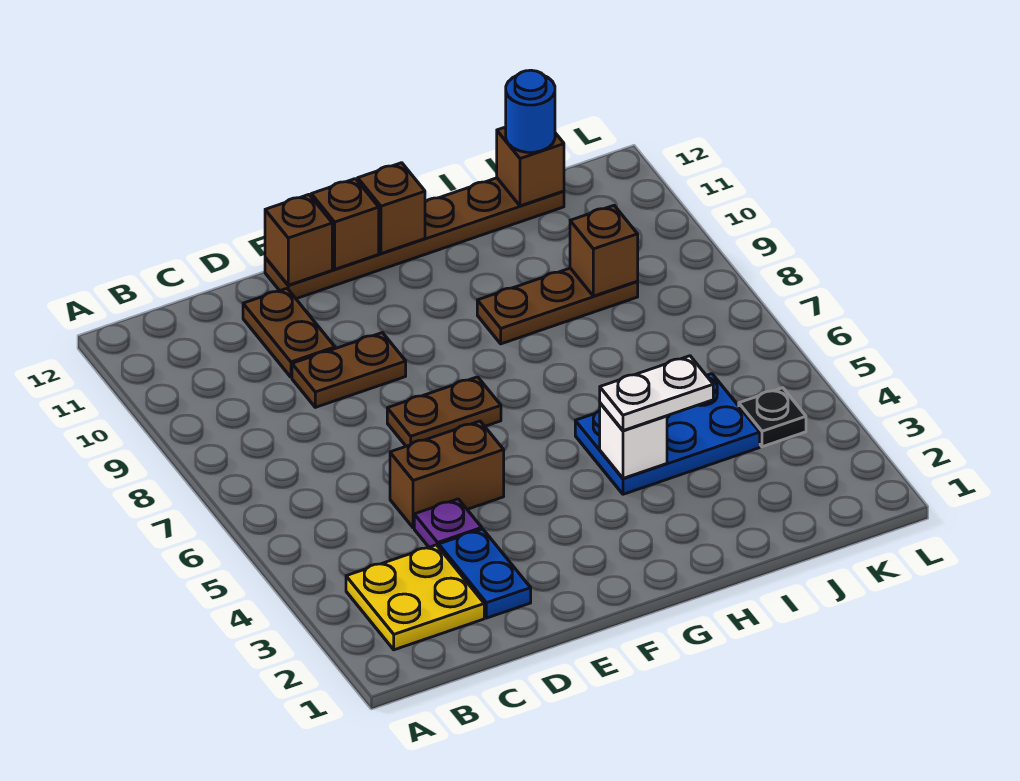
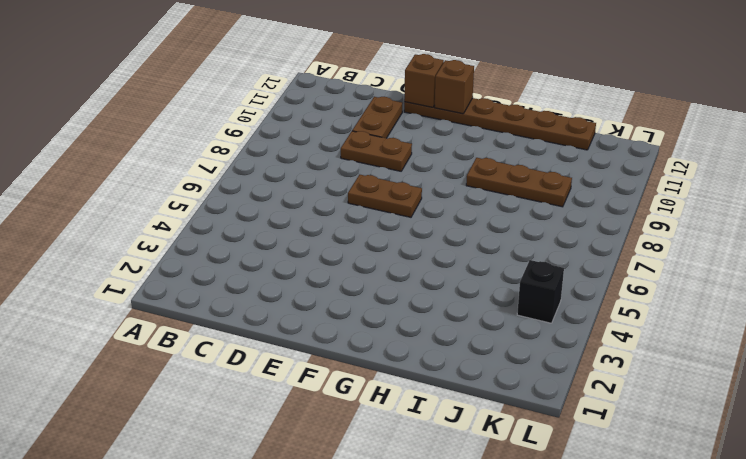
black 1x1 brick [517,260,564,323] -> black 1x1 plate [739,388,806,447]
none -> yellow 2x2 plate [346,545,484,650]
none -> blue 1x2 plate [439,529,531,618]
none -> purple 1x1 plate [414,499,482,547]

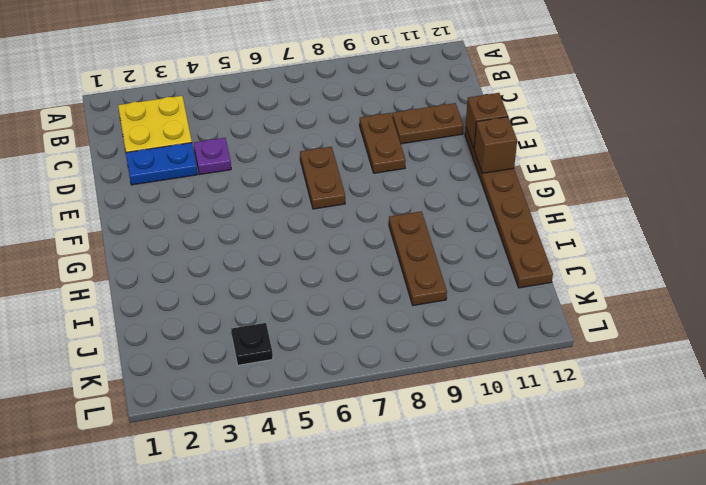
none -> brown 1x2 brick [390,421,504,528]
none -> blue 2x3 plate [575,374,760,494]
none -> brown 1x1 brick [358,163,425,254]

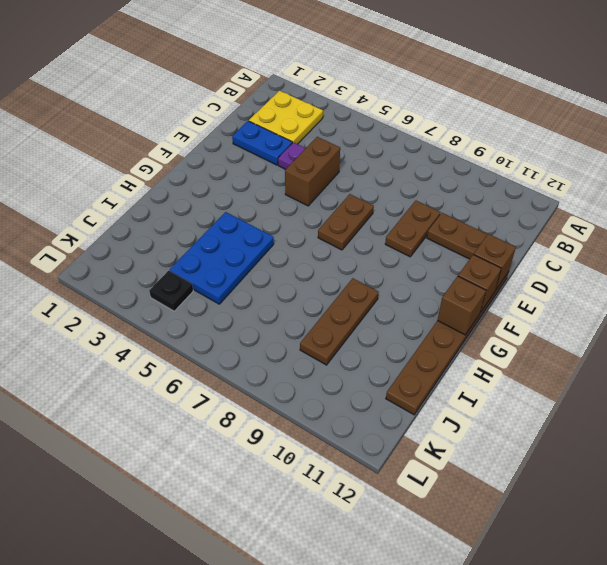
none -> white 1x1 brick [600,403,667,478]
none -> brown 1x1 brick [570,206,638,296]
none -> brown 1x1 brick [497,127,564,206]

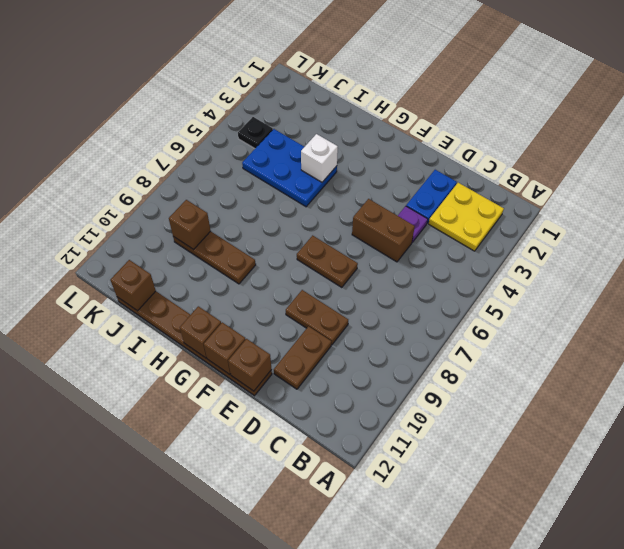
none -> white 1x2 plate [600,356,713,431]
none -> blue 1x1 round brick [506,70,555,152]

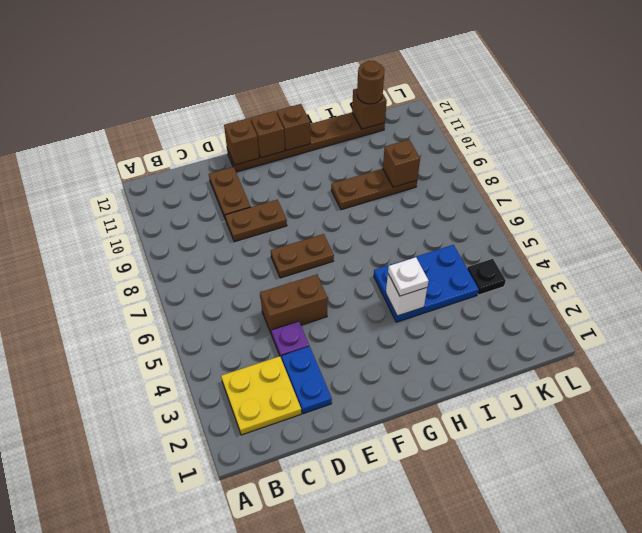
white 1x1 plate [388,257,428,296] -> white 1x2 plate [600,356,713,431]
brown 1x1 round brick [357,61,385,104] -> blue 1x1 round brick [506,70,555,152]

